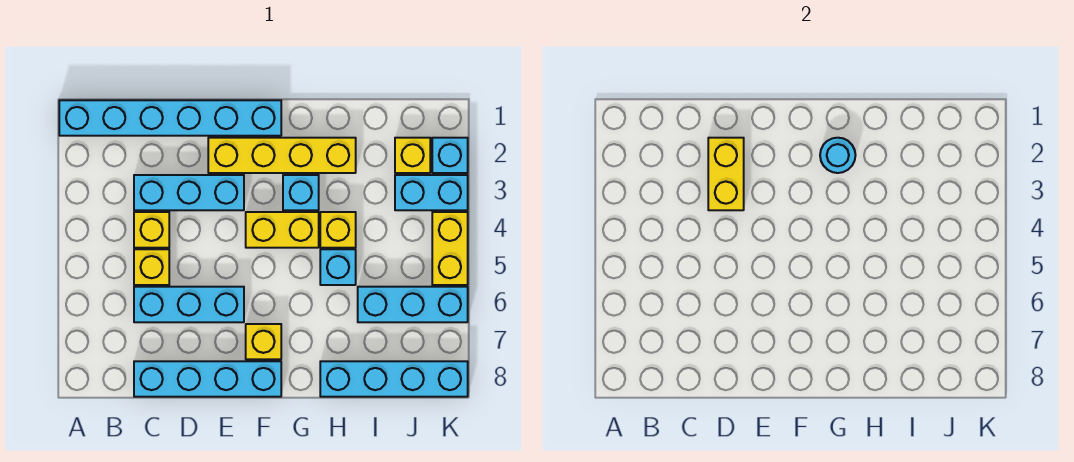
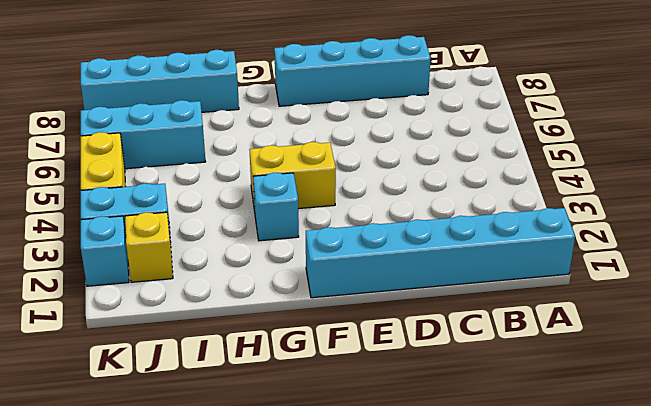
none -> cyan 1x3 brick [134,175,244,210]
none -> yellow 1x1 brick [134,212,169,248]
none -> yellow 1x1 brick [134,249,169,285]

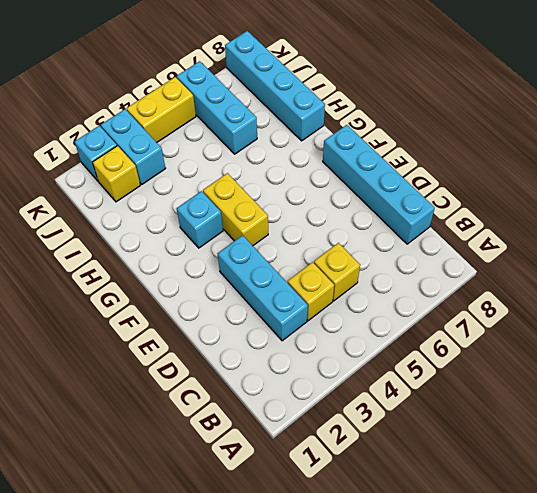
none -> cyan 1x6 brick [59,100,281,136]
none -> cyan 1x3 brick [134,287,244,322]
none -> yellow 1x4 brick [208,138,356,173]

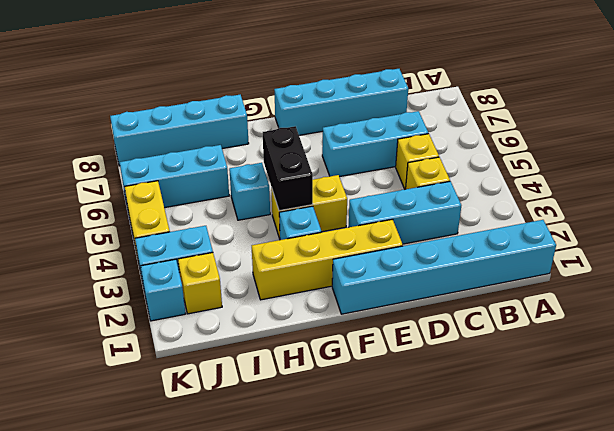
black 1x2 brick [263,126,313,211] -> none
none -> yellow 1x1 brick [246,324,281,359]
none -> yellow 1x1 brick [320,212,356,248]
none -> yellow 1x2 brick [708,138,744,210]

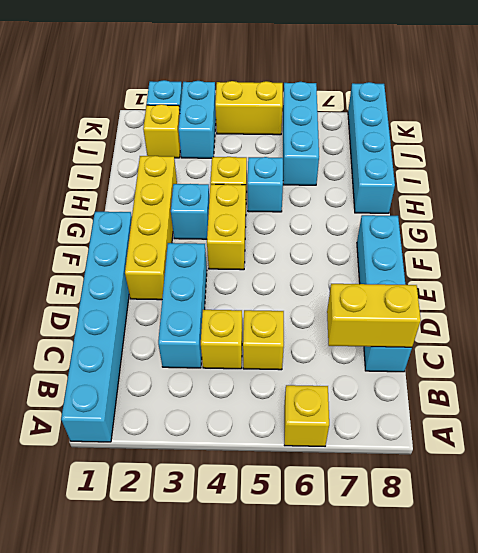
yellow 1x1 brick [284,385,329,446] -> yellow 1x1 brick moved to [246,324,281,359]
yellow 1x2 brick [327,284,421,347] -> yellow 1x2 brick moved to [708,138,744,210]
none -> cyan 1x3 brick [134,287,244,322]
none -> cyan 1x1 round brick [820,138,855,173]

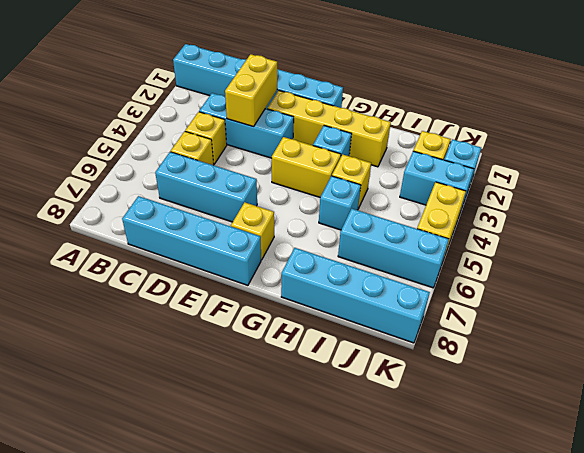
none -> cyan 1x1 round brick [820,138,855,173]

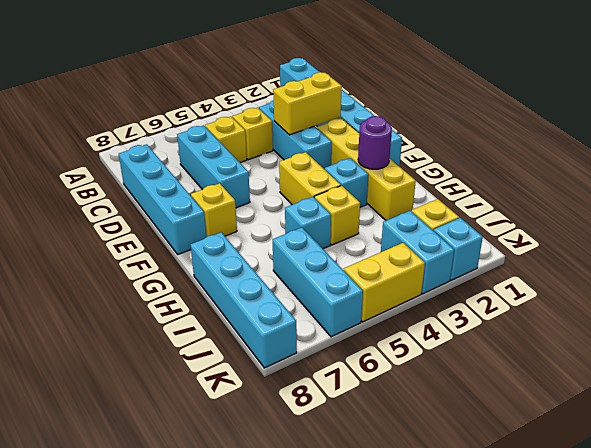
purple 1x1 round brick [358,116,392,169] -> cyan 1x1 round brick [820,138,855,173]

